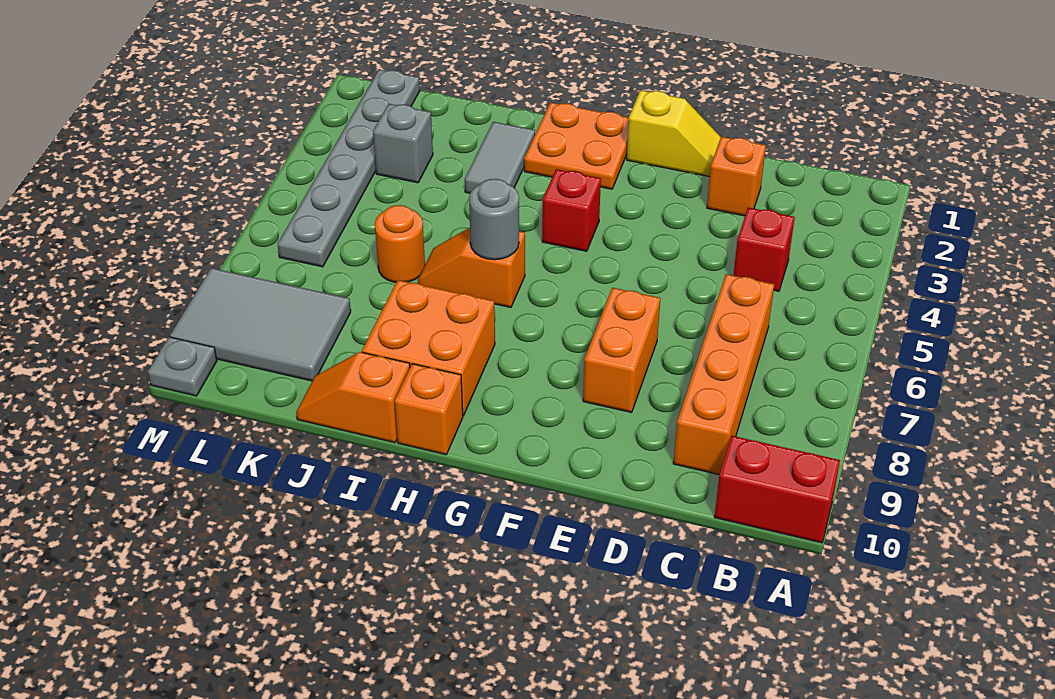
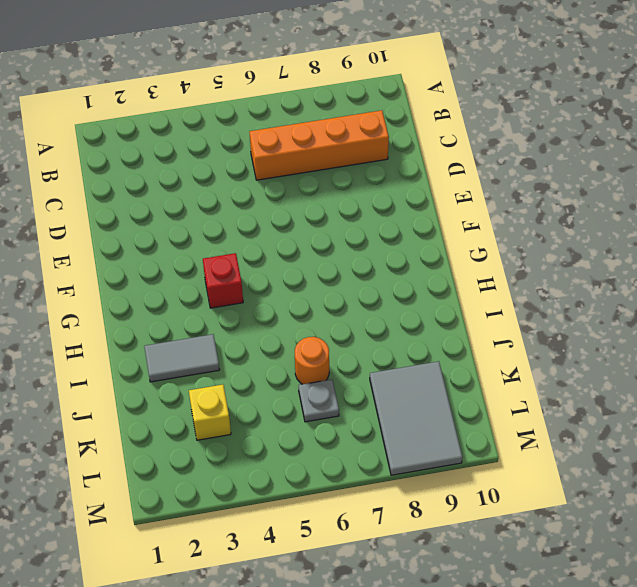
yellow 1x1 brick [189,385,231,440] -> grey 1x1 brick [373,104,433,183]
grey 1x1 plate [299,379,339,422] -> grey 1x1 plate moved to [148,337,217,396]
none -> red 1x2 brick [714,436,840,543]
none -> red 1x1 brick [733,208,795,291]
none -> orange 1x1 brick [707,137,766,216]

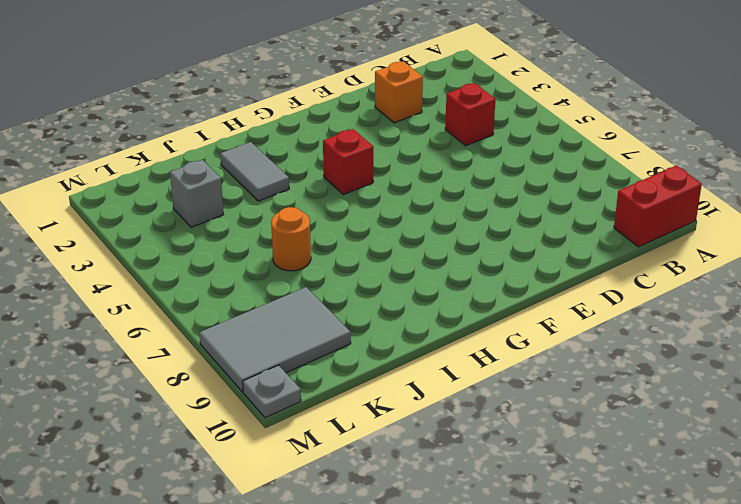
none -> orange 1x4 brick [673,274,774,475]
none -> yellow 1x2 slope [627,90,721,177]
none -> orange 1x2 brick [583,288,660,413]

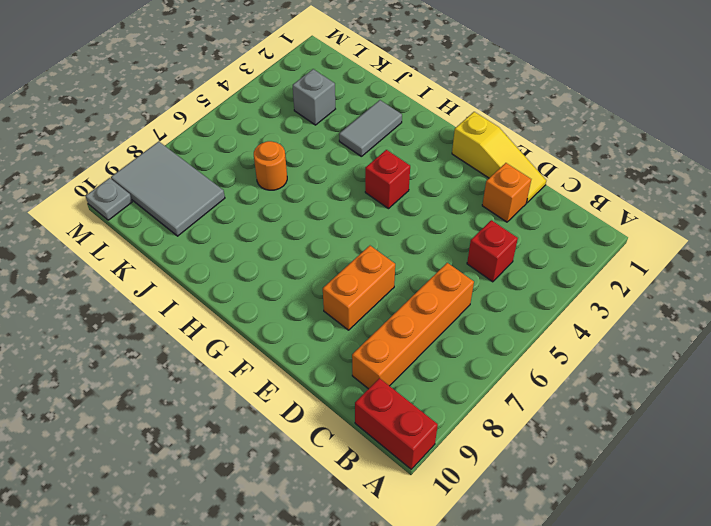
yellow 1x3 slope [452,112,546,203] -> yellow 1x2 slope [627,90,721,177]
none -> orange 2x2 plate [524,102,629,189]
none -> orange 1x2 slope [418,228,525,307]
none -> orange 2x2 brick [362,280,495,416]

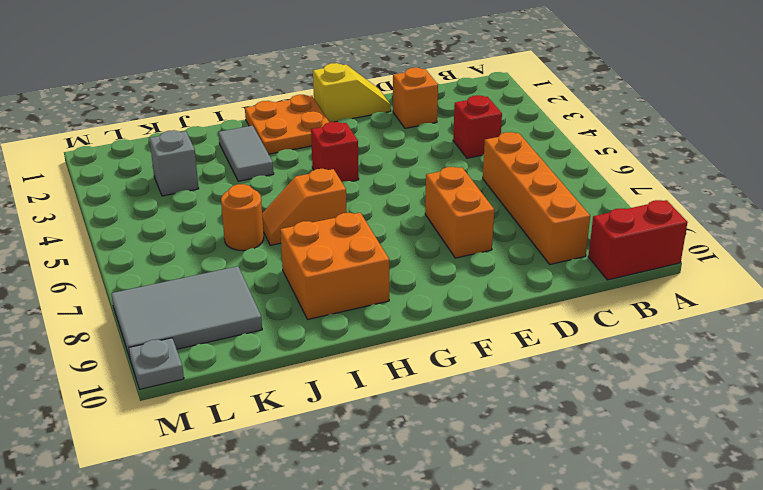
none -> orange 1x1 brick [395,364,463,455]
none -> orange 1x2 slope [296,352,410,443]
none -> grey 1x6 plate [278,70,420,267]

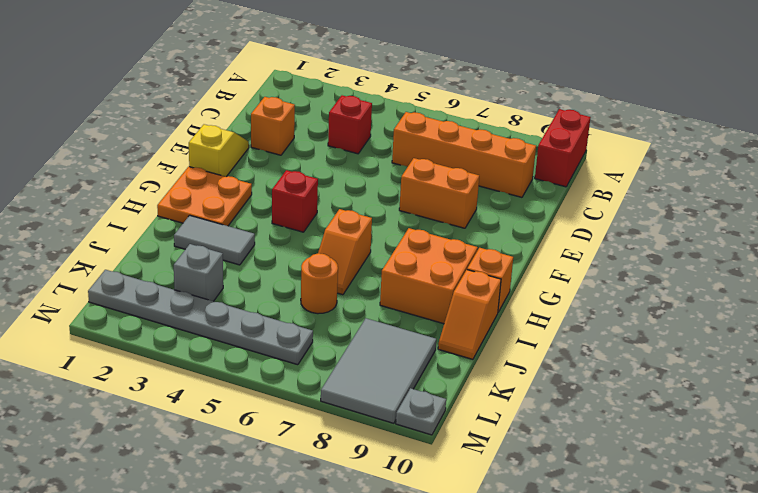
none -> grey 1x1 round brick [469,179,519,260]

